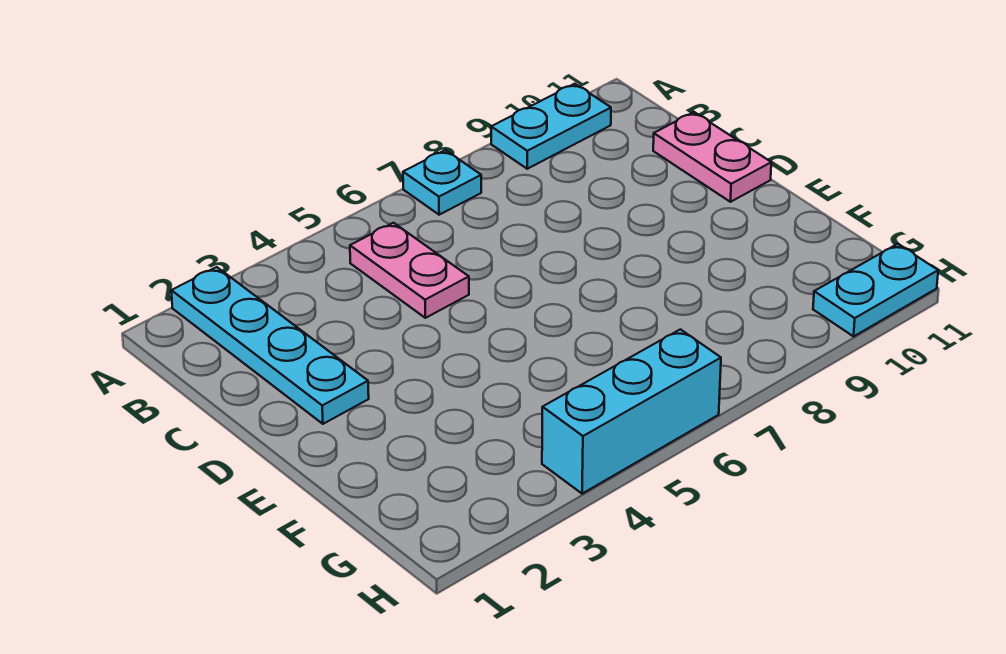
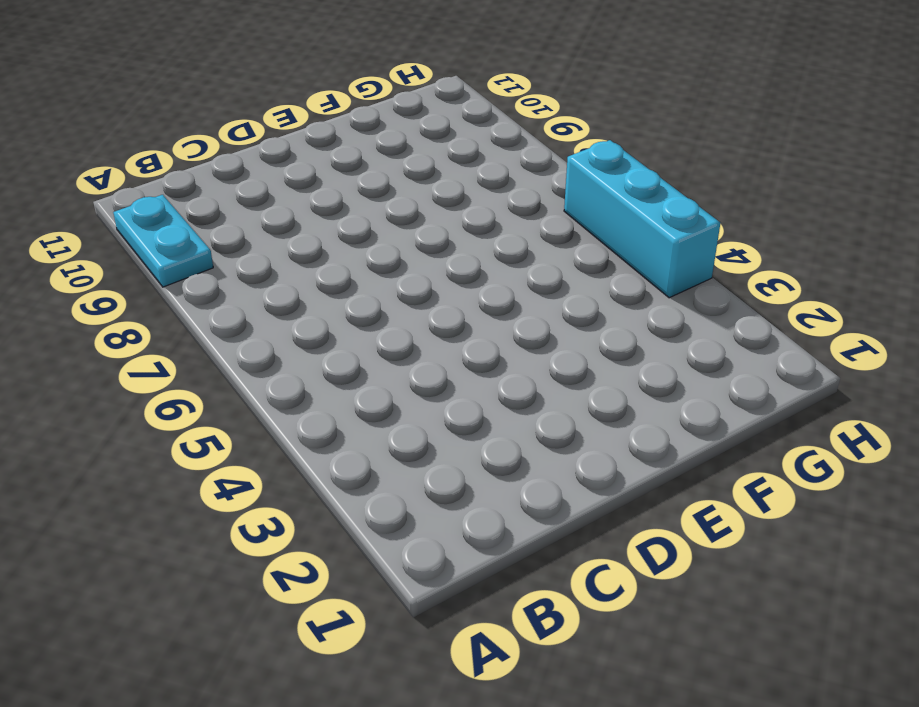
none -> cyan 1x4 plate [171,267,369,424]
none -> cyan 1x1 plate [403,150,481,215]

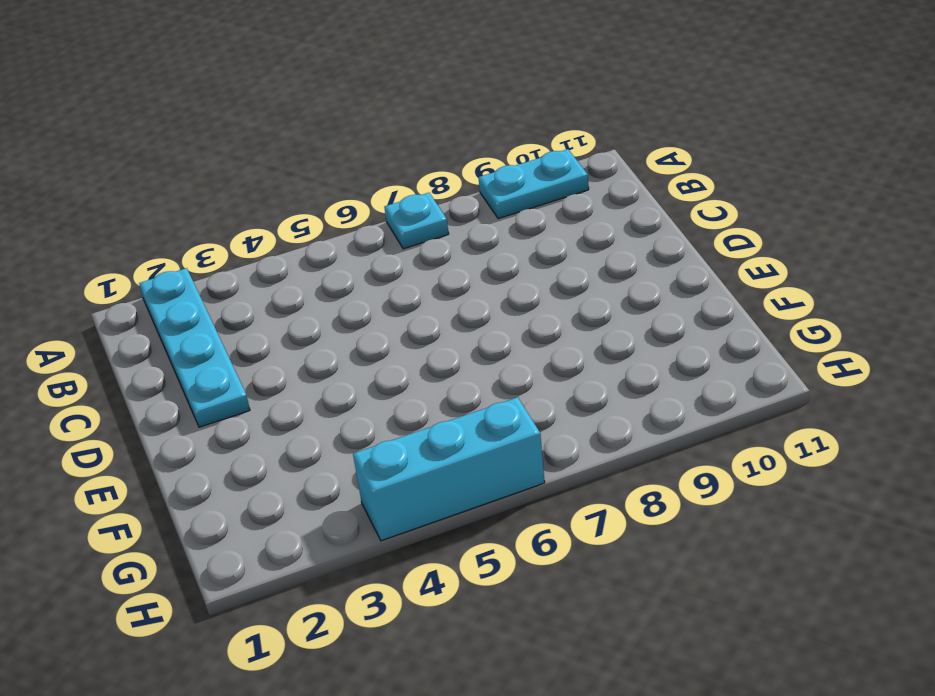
none -> pink 1x2 plate [350,223,469,318]
none -> pink 1x2 plate [653,112,771,202]

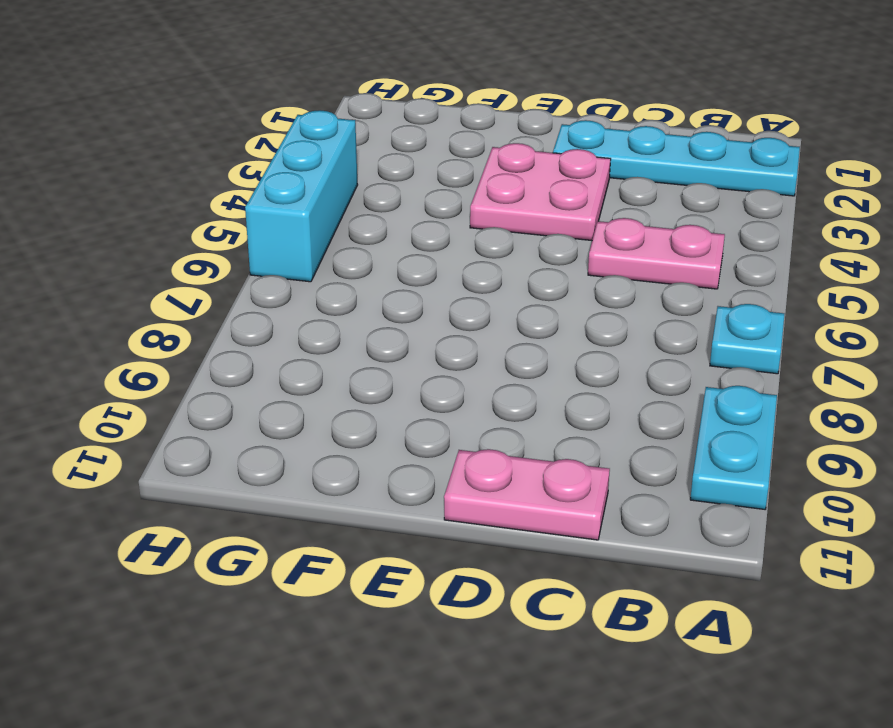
pink 2x2 plate [470,143,611,241] -> none
none -> cyan 1x2 plate [813,244,938,336]

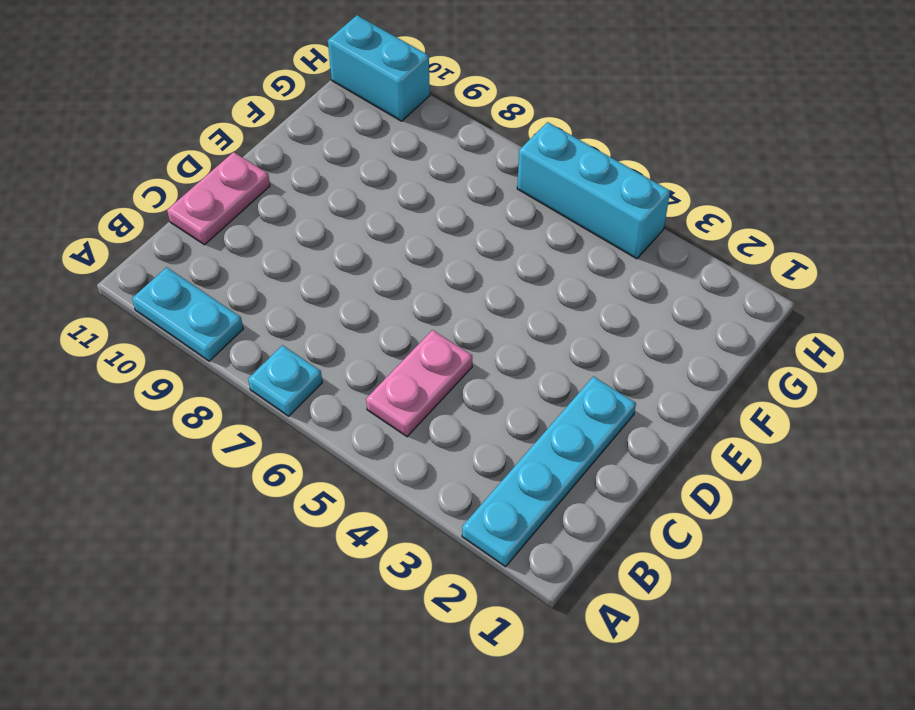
cyan 1x2 brick [328,15,430,121] -> cyan 1x2 plate [813,244,938,336]

